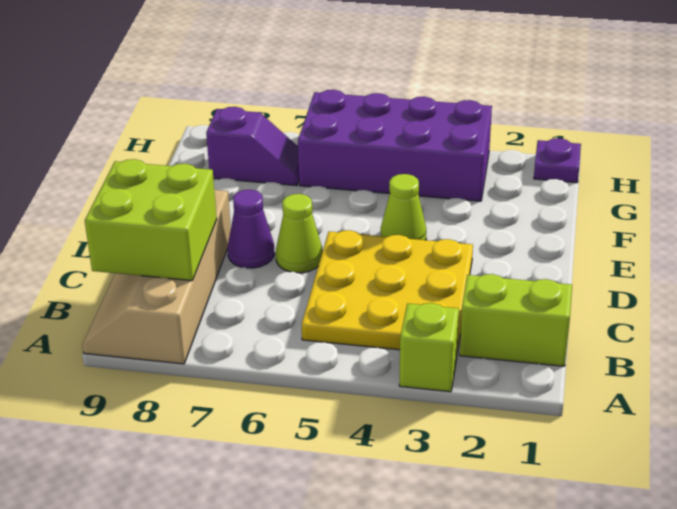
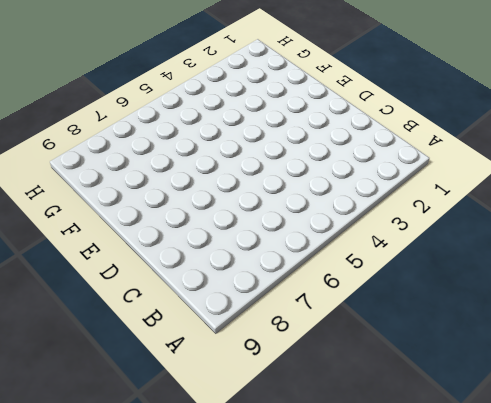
none -> lime 1x1 brick [399,303,459,392]
none -> tan 2x4 slope [82,190,231,364]

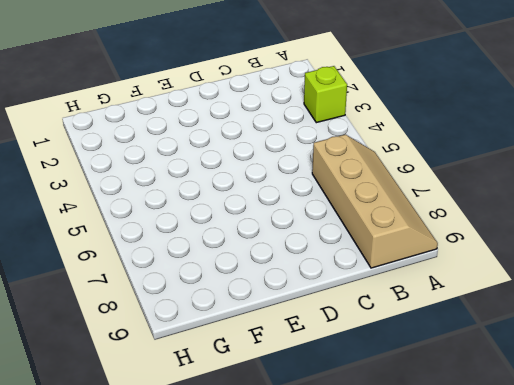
tan 2x4 slope [312,135,438,268] -> tan 2x4 slope turned to [82,190,231,364]
none -> lime 1x2 brick [460,274,572,366]
none -> yellow 3x3 plate [302,230,473,353]

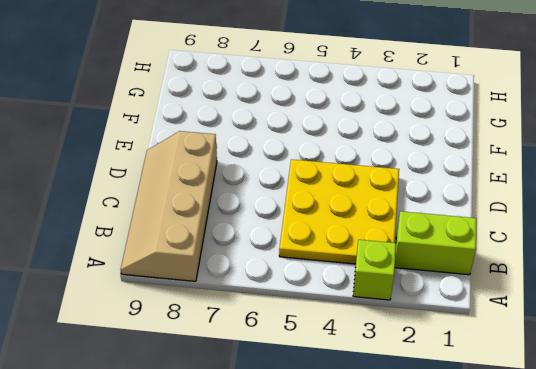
none -> lime 1x1 cone [276,194,322,273]
none -> purple 1x1 cone [228,190,274,268]

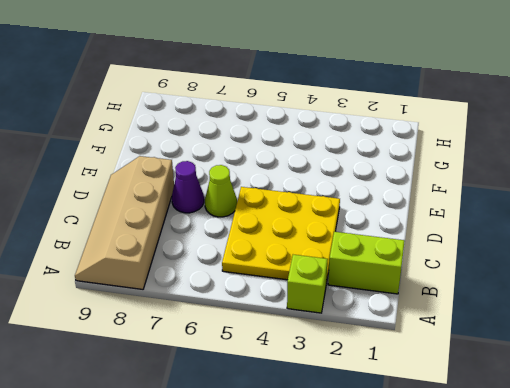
none -> lime 1x1 cone [381,174,426,240]
none -> purple 2x4 brick [298,90,492,201]

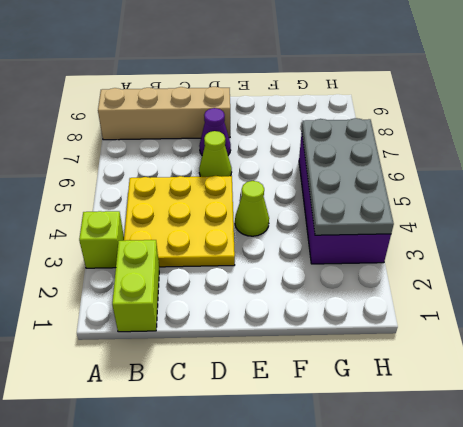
grey 2x4 plate [302,118,394,235] -> none
none -> purple 1x2 slope [206,107,299,186]
none -> purple 1x1 plate [534,138,581,183]

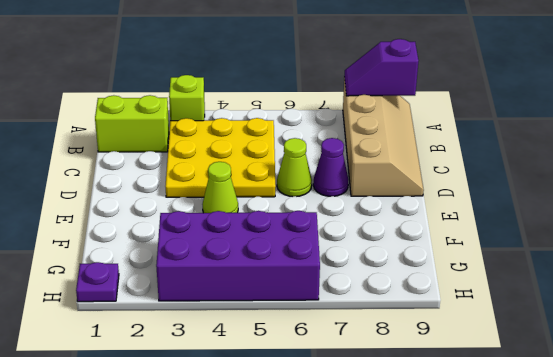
purple 1x2 slope [344,39,418,96] -> purple 1x2 slope moved to [206,107,299,186]
none -> lime 2x2 brick [85,159,217,281]

